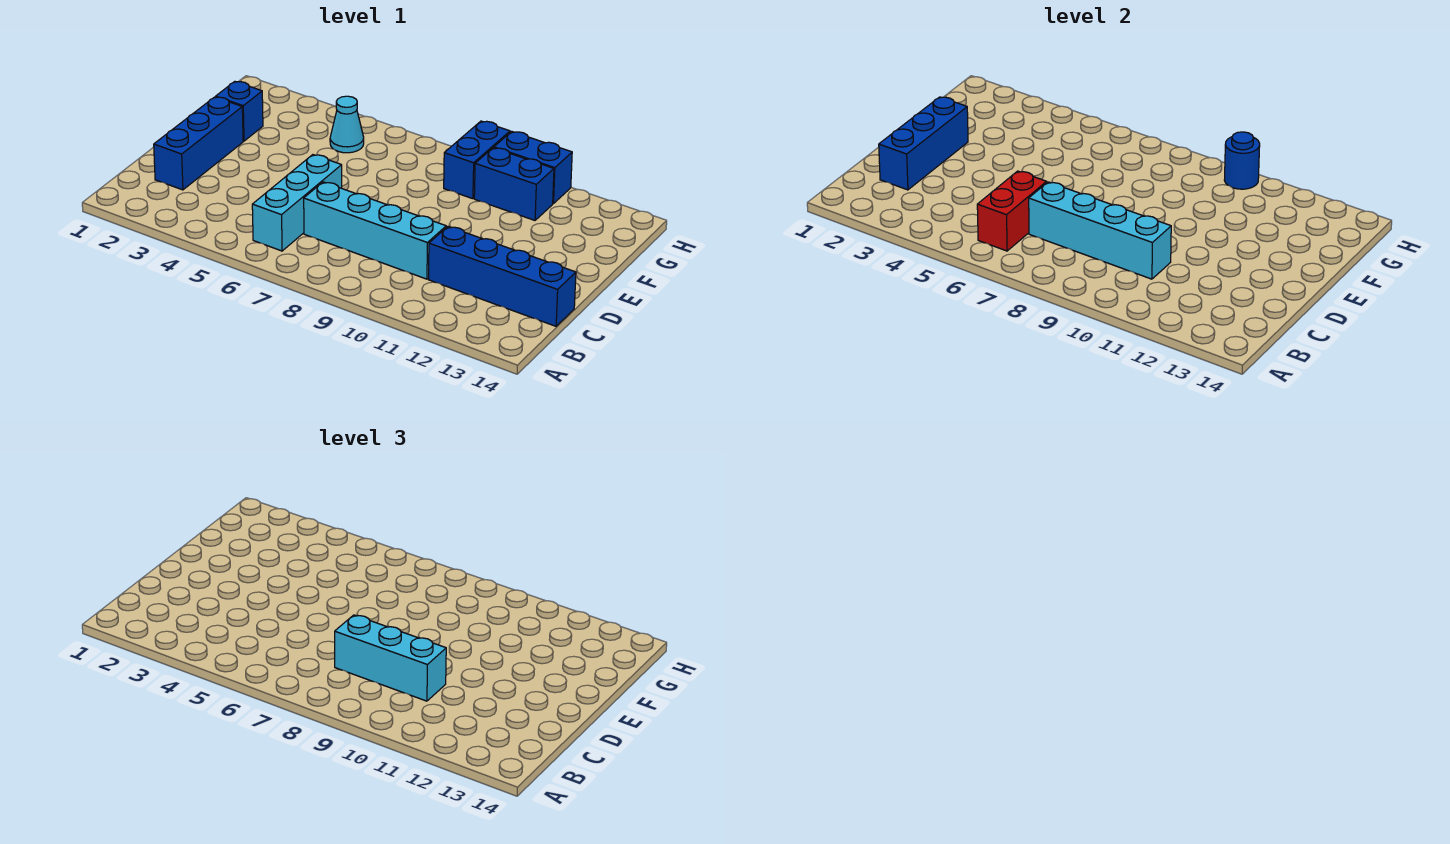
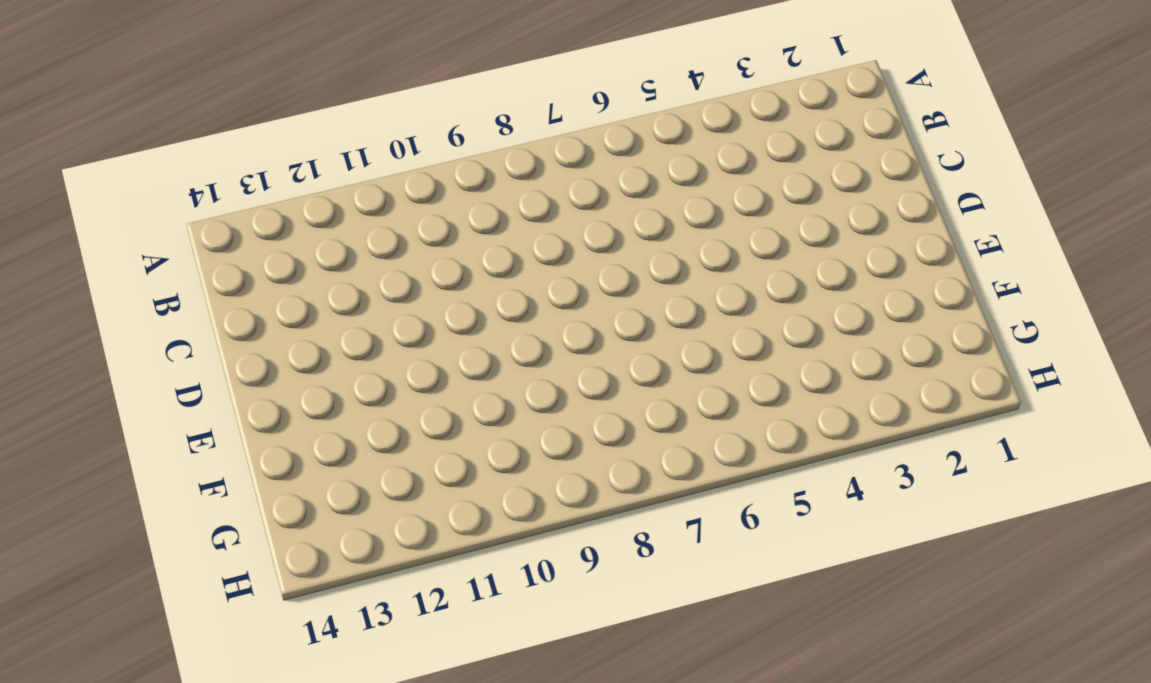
none -> cyan 1x3 brick [252,155,342,251]
none -> blue 1x3 brick [154,97,243,190]
none -> cyan 1x4 brick [304,182,446,279]

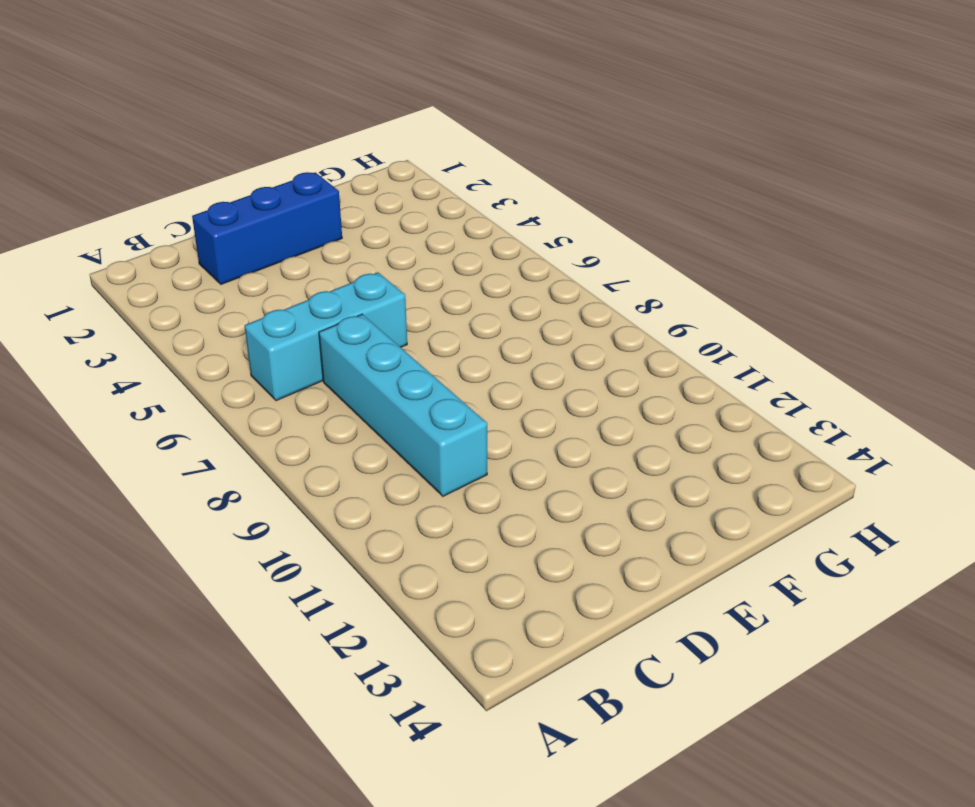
none -> blue 1x4 brick [429,227,576,326]
none -> blue 1x1 brick [216,82,263,141]
none -> cyan 1x1 cone [330,96,364,153]

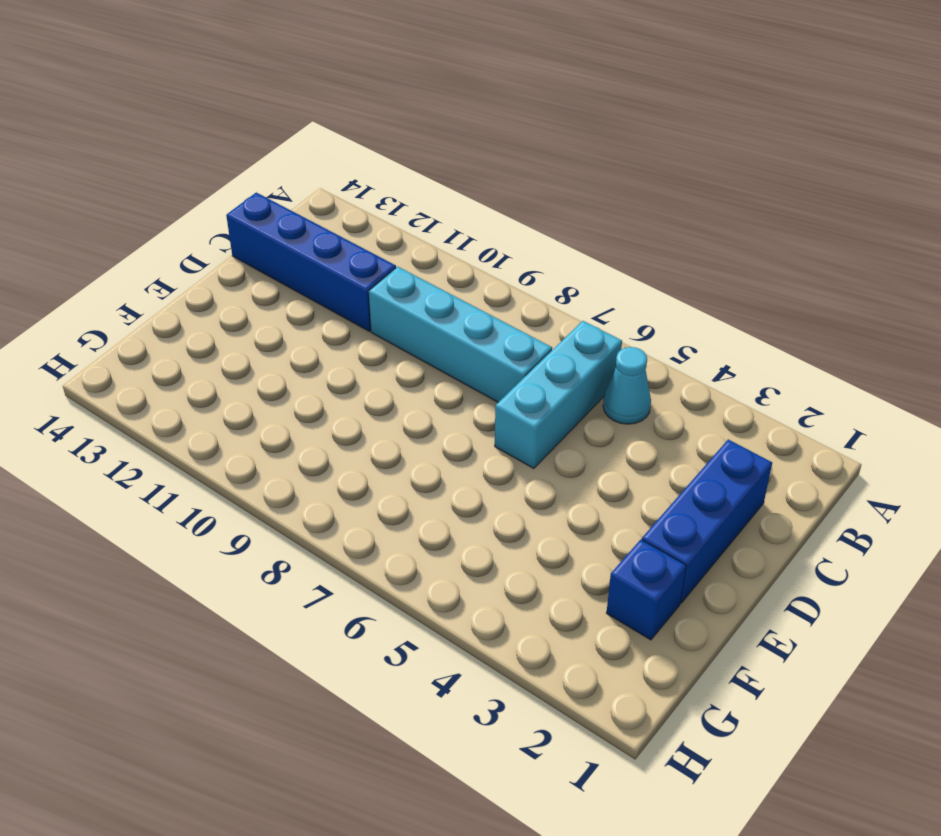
cyan 1x1 cone [603,347,651,424] -> cyan 1x1 cone moved to [330,96,364,153]
none -> blue 1x2 brick [444,121,510,199]
none -> blue 1x2 brick [474,148,554,220]
none -> blue 1x2 brick [494,131,572,204]

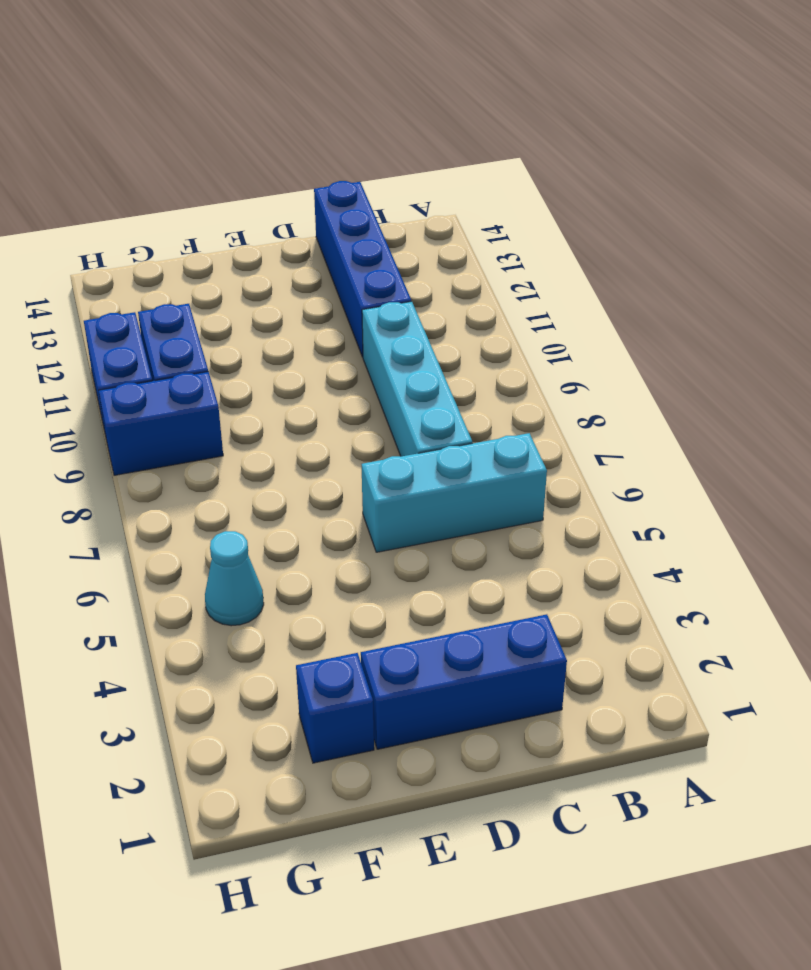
none -> red 1x2 brick [977,171,1047,251]
none -> blue 1x3 brick [879,97,968,190]
none -> cyan 1x4 brick [1029,182,1171,279]

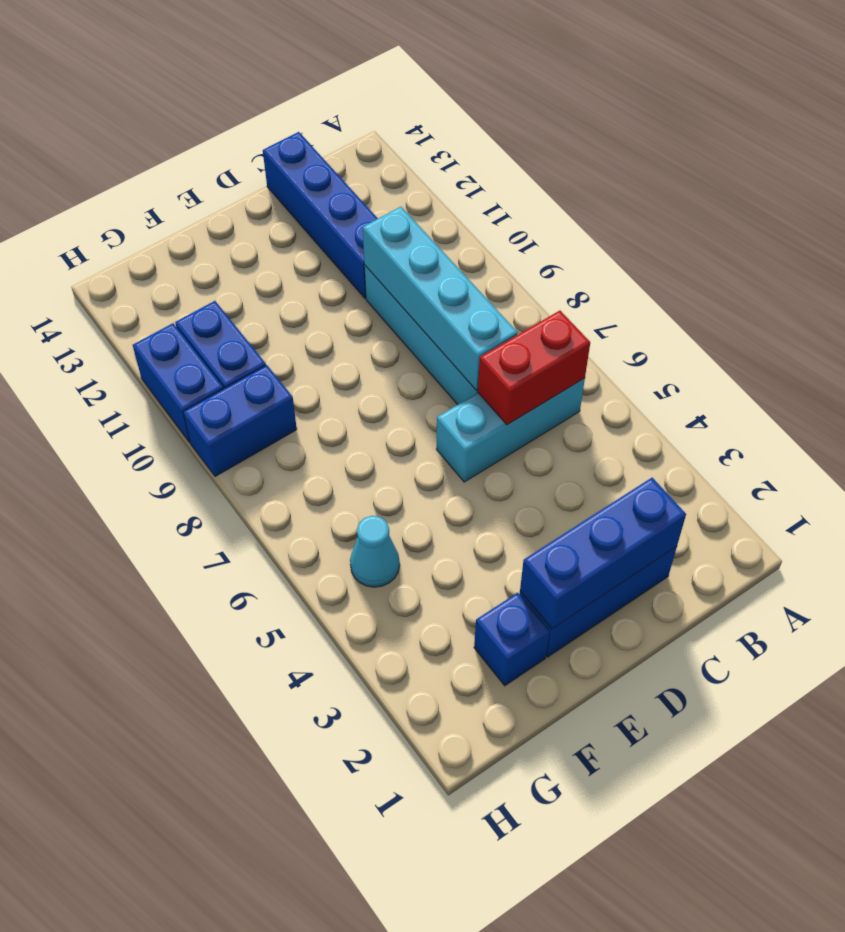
none -> blue 1x1 round brick [1224,132,1260,189]
none -> cyan 1x3 brick [335,615,446,701]

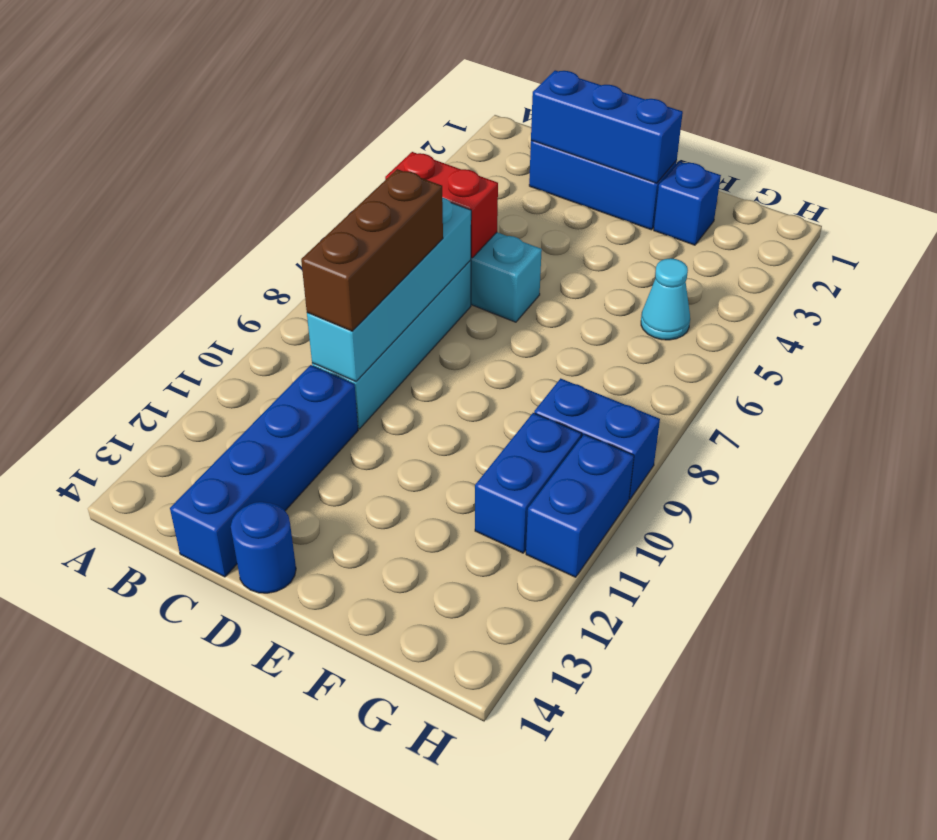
brown 1x3 brick [301,169,443,331] -> cyan 1x3 brick [335,615,446,701]
blue 1x1 round brick [231,502,296,593] -> blue 1x1 round brick moved to [1224,132,1260,189]

